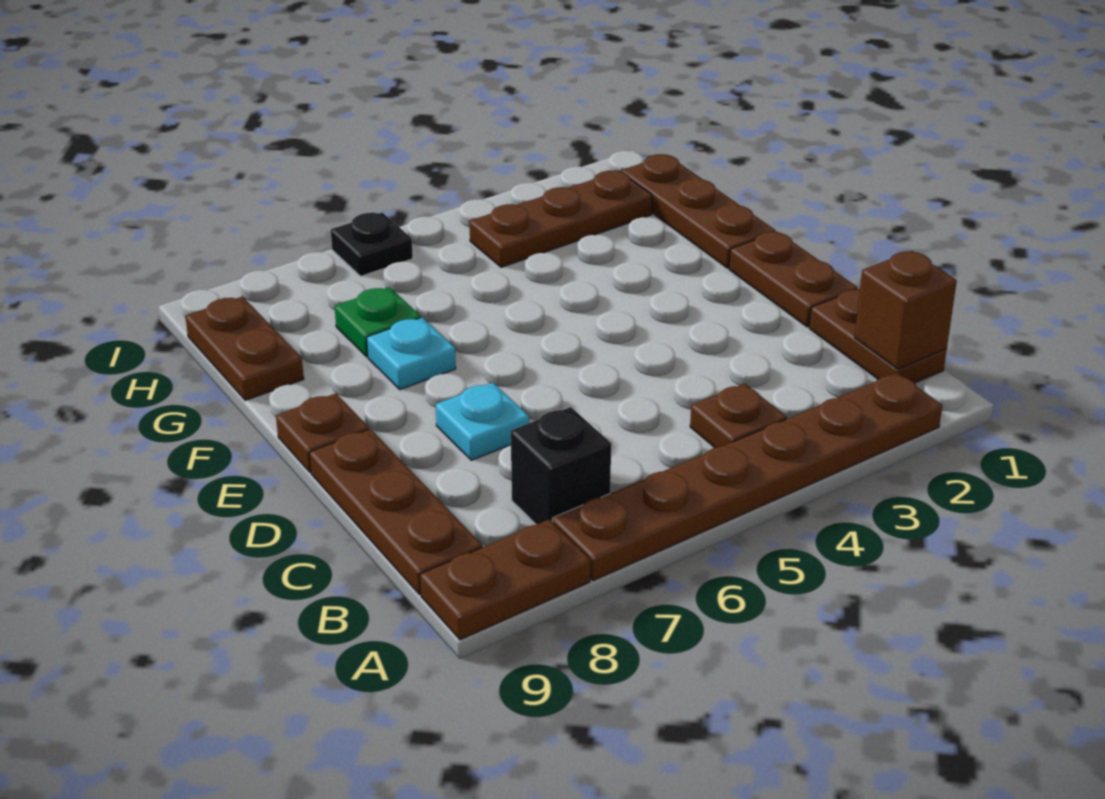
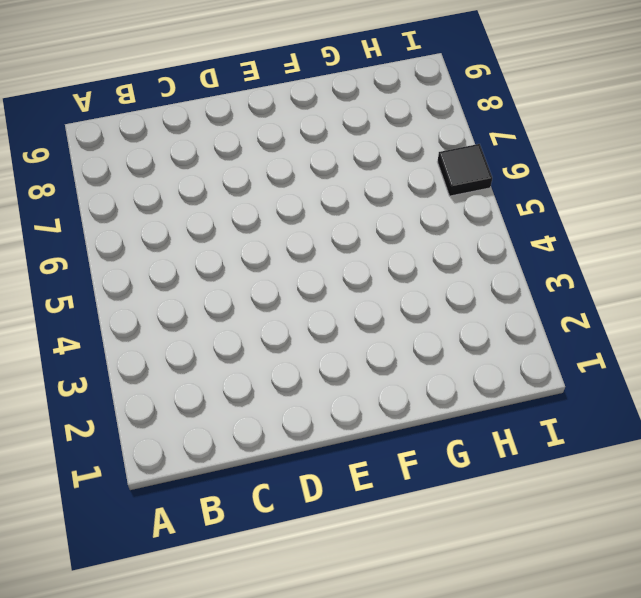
black 1x1 tile [437,144,492,196] -> black 1x1 plate [331,213,413,276]
none -> brown 1x6 plate [552,373,942,581]
none -> brown 1x2 plate [420,519,590,640]
none -> brown 1x2 plate [809,289,947,383]

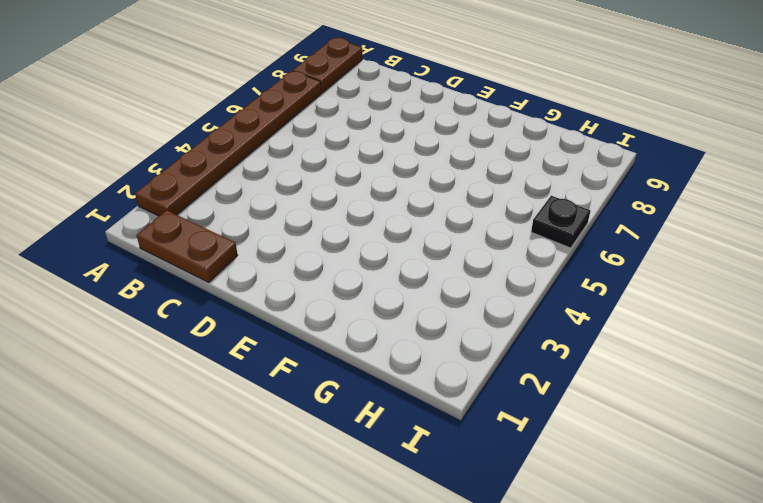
none -> brown 1x1 plate [690,383,787,448]
none -> black 1x1 brick [511,407,611,525]
none -> brown 1x3 plate [309,429,482,594]

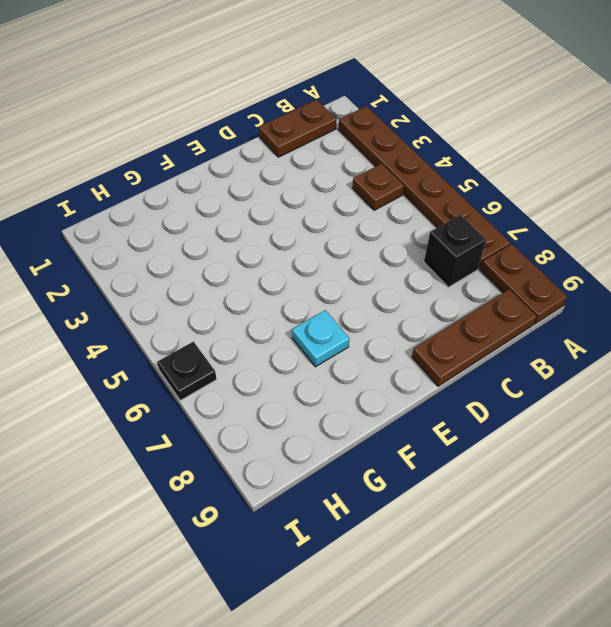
none -> brown 1x2 plate [729,232,857,327]
none -> cyan 1x1 plate [435,383,529,460]
none -> brown 1x1 plate [276,393,369,472]

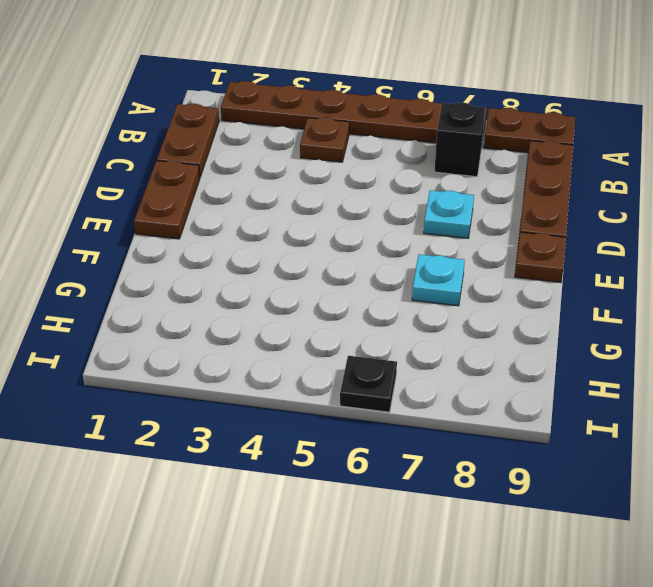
none -> brown 1x3 plate [622,154,776,268]
none -> green 1x1 plate [335,287,421,357]
none -> brown 1x2 plate [185,296,304,400]

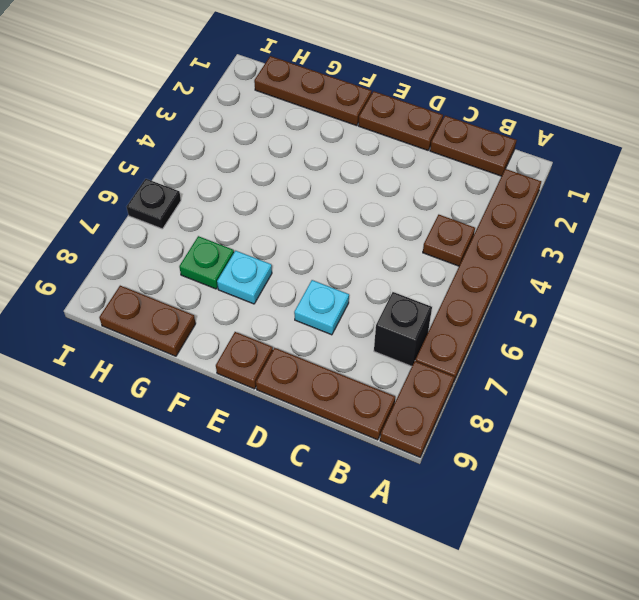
none -> brown 1x3 plate [469,171,652,267]
none -> brown 1x1 brick [855,251,957,369]

